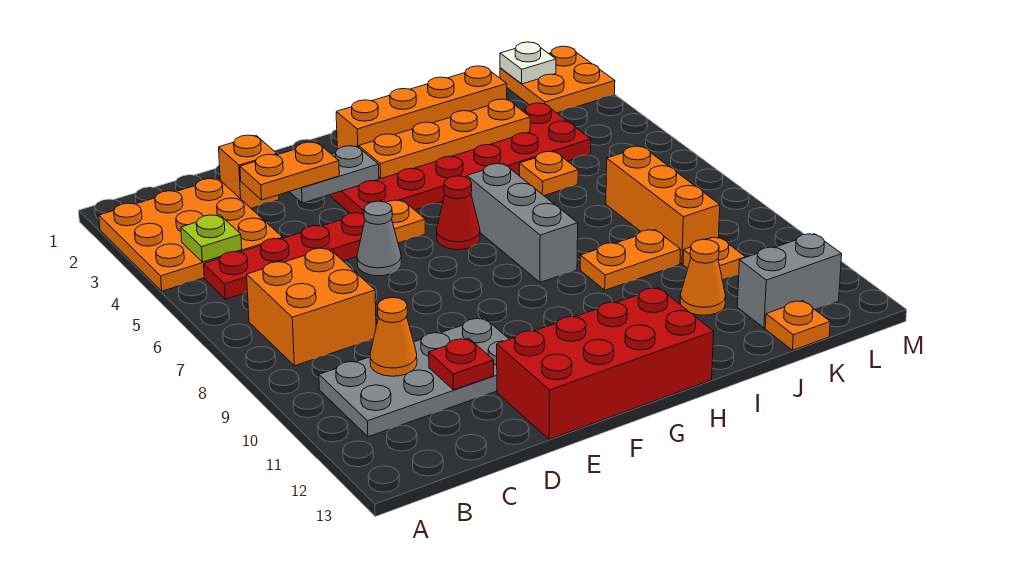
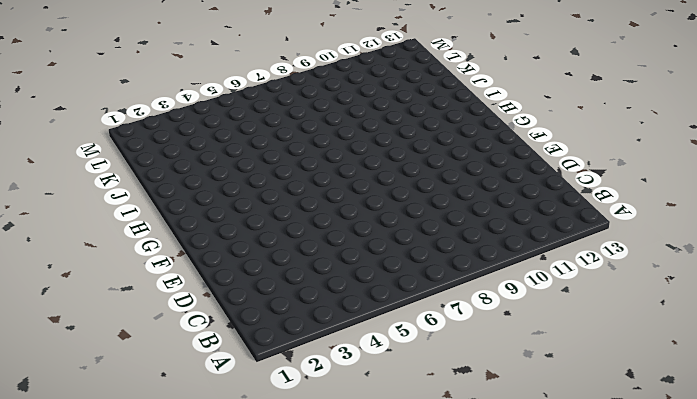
none -> orange 3x3 plate [99,179,283,291]
none -> red 1x4 plate [204,213,365,299]
none -> orange 2x2 brick [247,248,376,366]

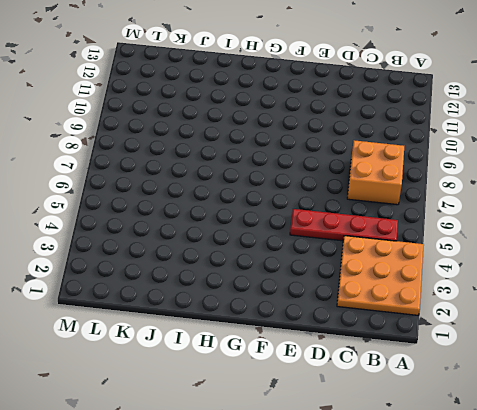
none -> grey 2x4 plate [319,318,509,437]
none -> orange 1x1 brick [219,135,279,208]
none -> grey 1x1 cone [357,201,401,276]

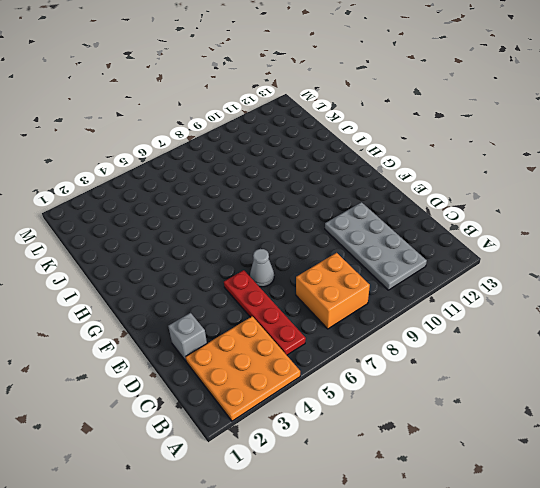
grey 1x1 brick [168,313,207,361] -> orange 1x1 brick [219,135,279,208]
none -> red 2x4 brick [497,288,714,439]
none -> red 2x6 plate [330,103,591,214]
none -> orange 1x1 plate [386,200,425,243]

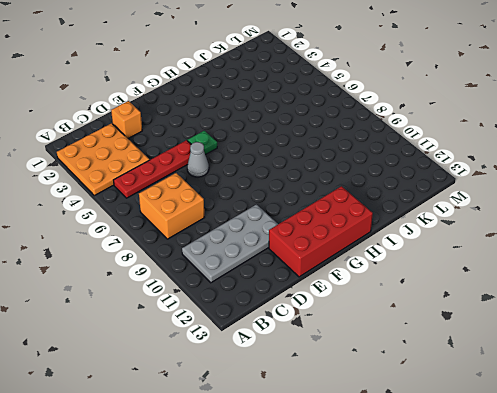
green 1x1 plate [187,131,217,155] -> orange 1x1 plate [386,200,425,243]
none -> red 2x6 plate [330,103,591,214]
none -> orange 1x4 brick [336,66,507,149]
none -> red 1x1 cone [437,176,480,250]

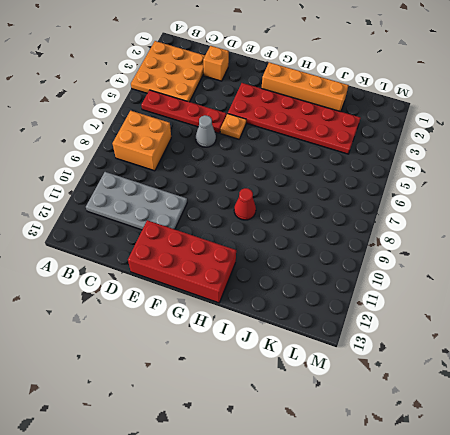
red 1x1 cone [234,188,256,220] -> red 1x1 cone moved to [437,176,480,250]
none -> grey 1x3 brick [467,164,578,282]
none -> orange 1x2 plate [580,230,681,290]
none -> orange 1x1 plate [520,151,578,196]

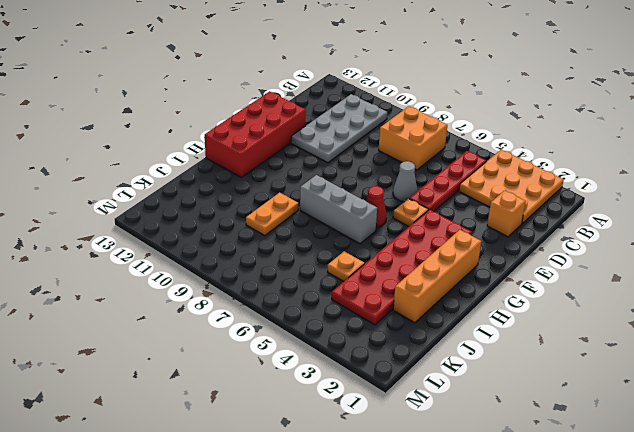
none -> orange 1x1 cone [680,239,726,315]
none -> orange 1x3 brick [606,146,720,264]
none -> orange 1x1 plate [683,237,746,280]

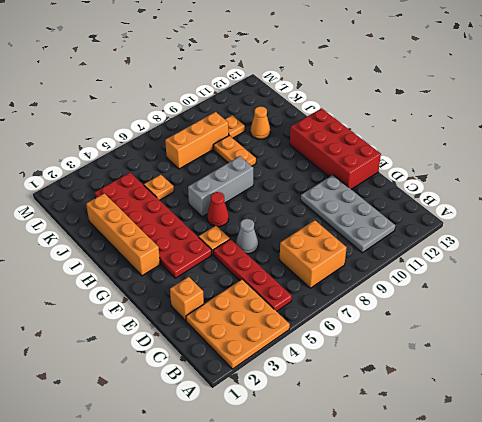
none -> grey 1x2 brick [737,234,842,328]
none -> orange 1x1 plate [765,301,830,350]
none -> orange 2x2 plate [500,46,615,113]

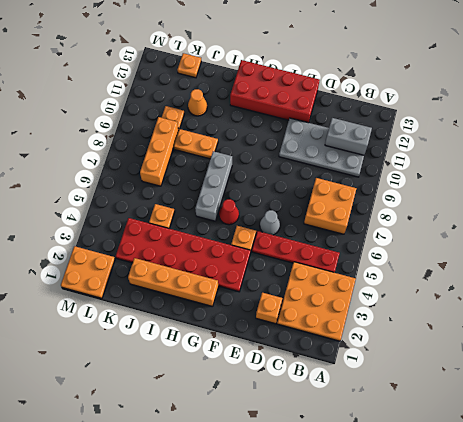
grey 1x2 brick [325,118,372,155] -> grey 1x2 brick moved to [737,234,842,328]
none -> lime 1x1 plate [181,215,242,262]
none -> orange 1x1 cone [370,297,417,376]
none -> red 1x1 plate [429,338,494,390]

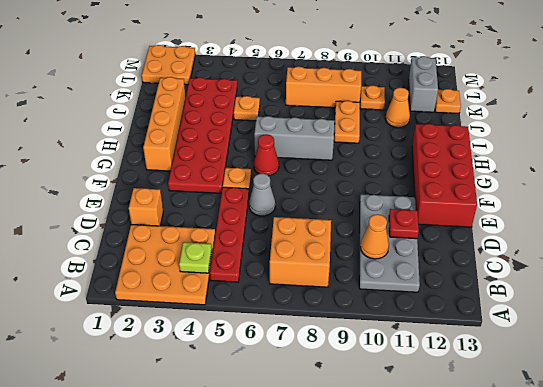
none -> grey 1x2 plate [289,146,379,203]
none -> orange 1x4 plate [359,99,530,178]
none -> white 1x1 plate [500,42,556,84]

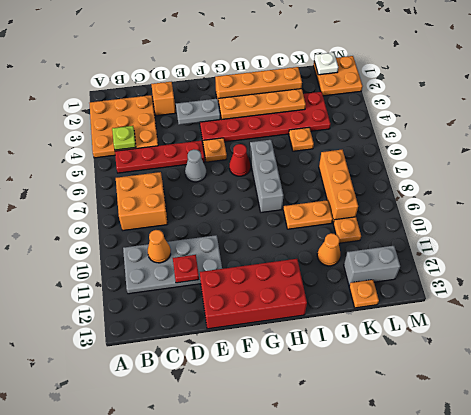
none -> orange 1x2 plate [240,142,339,200]

